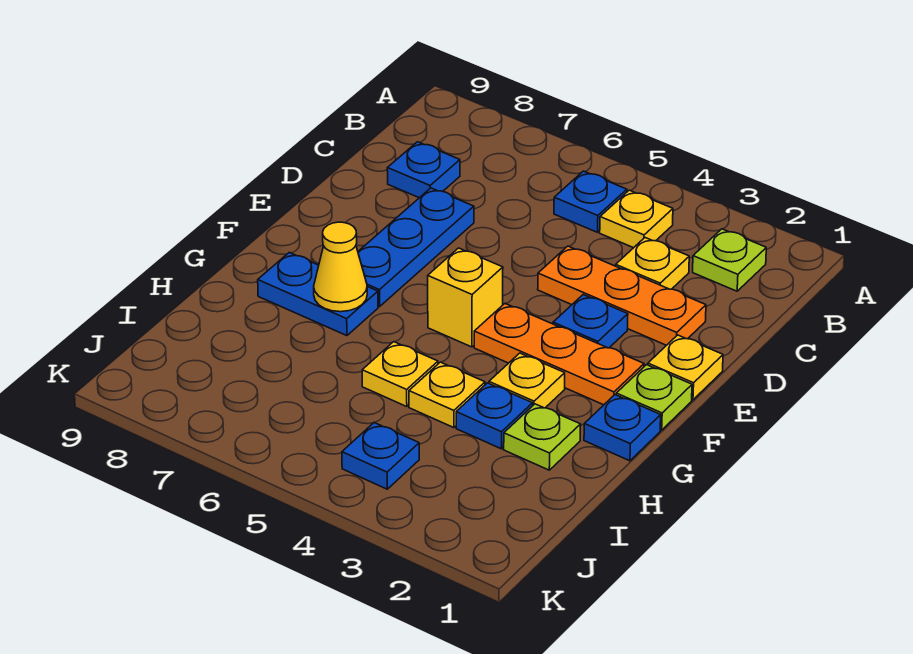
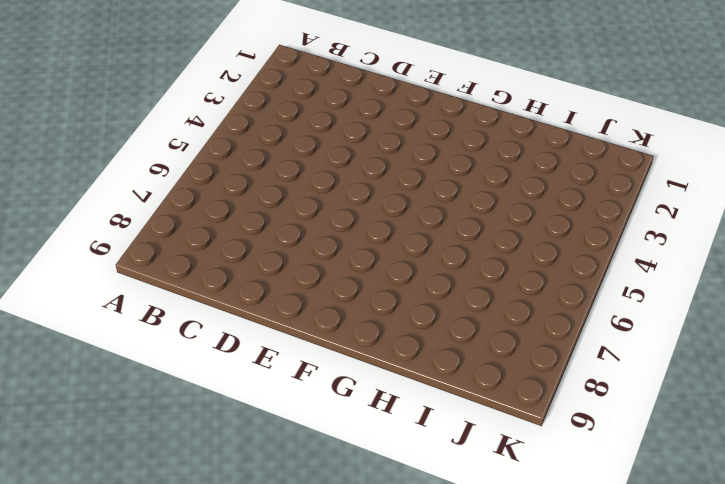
none -> lime 1x1 plate [693,229,766,291]
none -> yellow 1x1 plate [600,190,673,248]
none -> blue 1x1 plate [554,171,627,232]

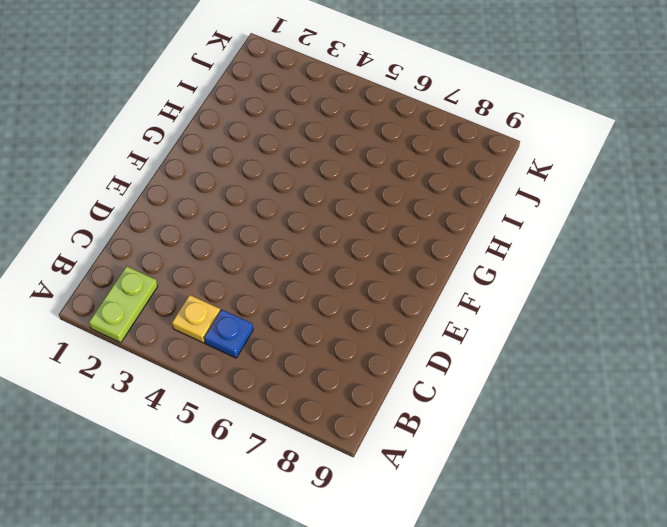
lime 1x2 plate [89,266,158,343] -> lime 1x1 plate [693,229,766,291]
none -> yellow 1x1 plate [616,238,689,289]
none -> blue 1x1 plate [387,142,460,198]
none -> orange 1x3 plate [538,246,706,345]

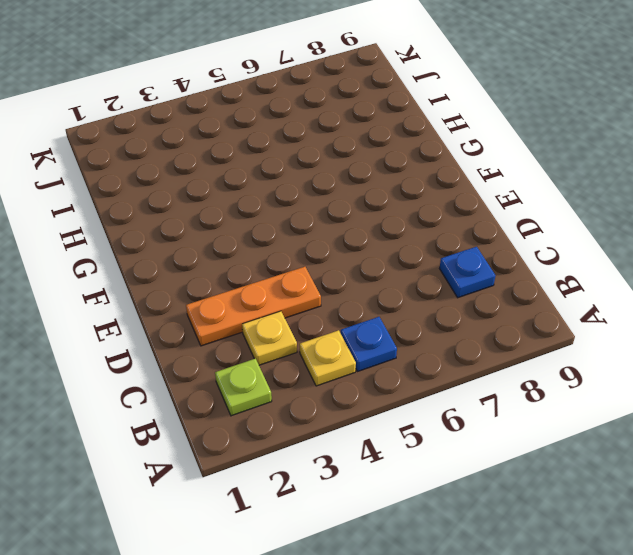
none -> blue 1x3 plate [358,188,474,307]
none -> yellow 1x1 plate [648,335,723,400]
none -> blue 1x1 plate [553,295,628,348]

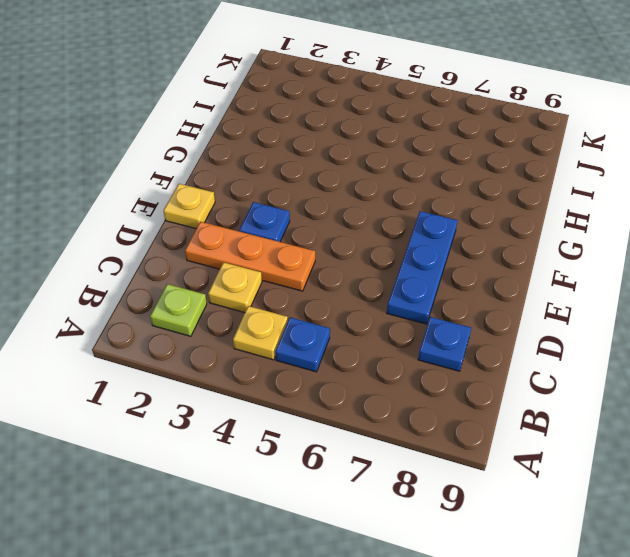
none -> lime 1x1 plate [616,365,692,430]
none -> orange 1x3 plate [474,304,644,405]
none -> yellow 1x1 brick [428,248,503,347]

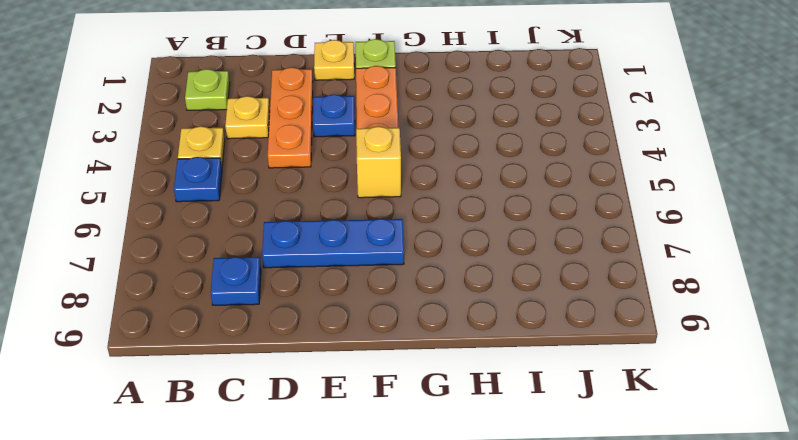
none -> blue 1x1 plate [584,395,661,461]
none -> yellow 1x1 plate [489,353,565,408]
none -> blue 1x2 plate [258,252,378,336]

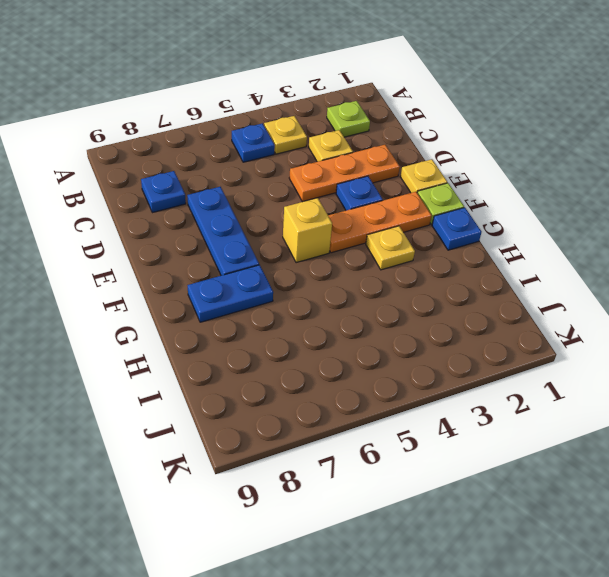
none -> lime 1x1 plate [504,404,581,470]
none -> blue 1x1 plate [456,383,533,449]
none -> yellow 1x1 plate [409,362,485,428]

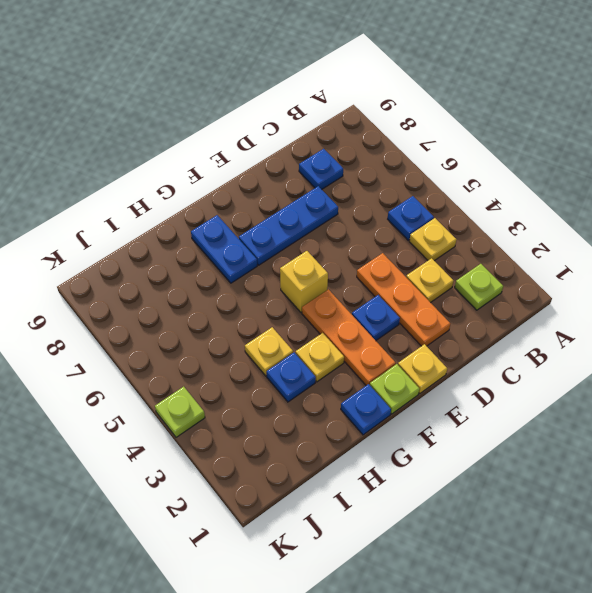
lime 1x1 plate [155,387,205,437] -> lime 1x1 plate moved to [504,404,581,470]
none -> yellow 1x1 plate [362,342,438,407]
none -> blue 1x1 plate [342,423,419,489]
none -> yellow 1x1 cone [314,222,367,312]

